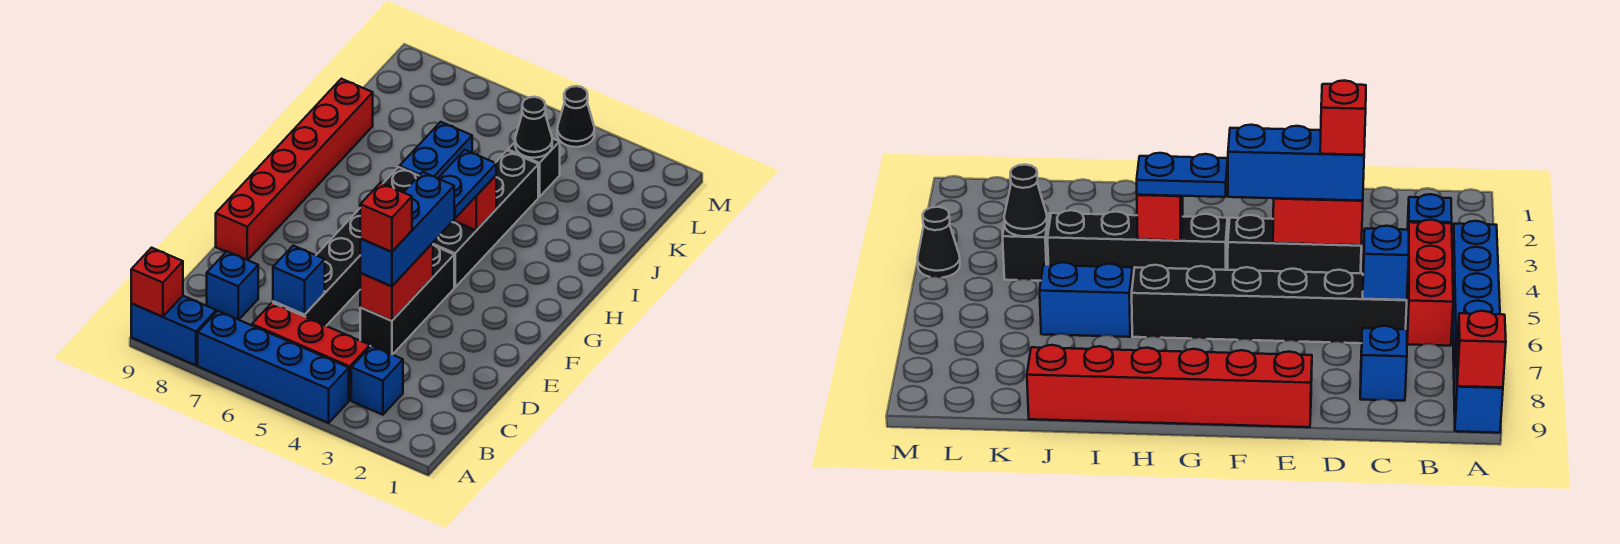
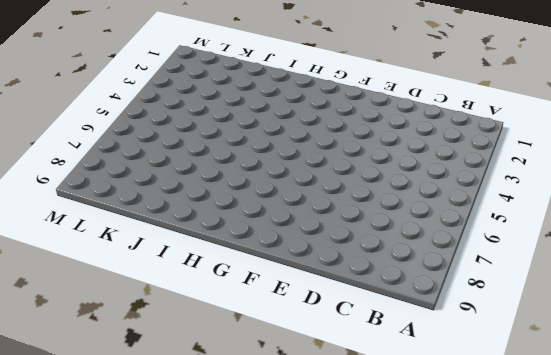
none -> blue 1x4 brick [198,311,349,423]
none -> blue 1x2 brick [131,296,216,365]
none -> blue 1x1 brick [351,346,403,415]

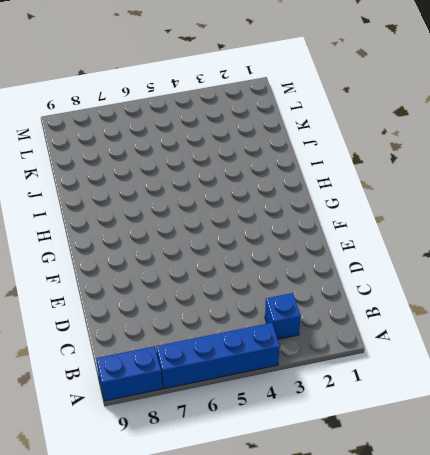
none -> red 1x3 brick [252,303,370,400]
none -> black 1x6 brick [273,167,418,326]
none -> blue 1x1 brick [207,251,258,320]

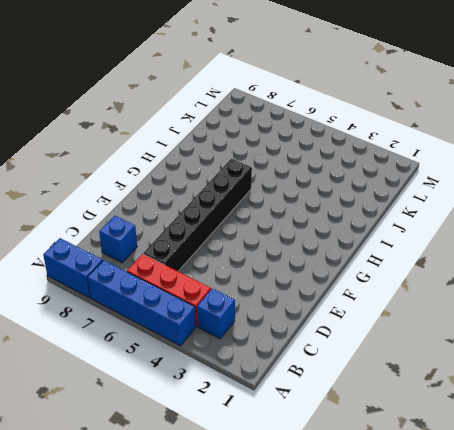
none -> black 1x3 brick [360,245,454,355]
none -> red 1x6 brick [216,79,373,260]
none -> black 1x4 brick [433,151,538,287]

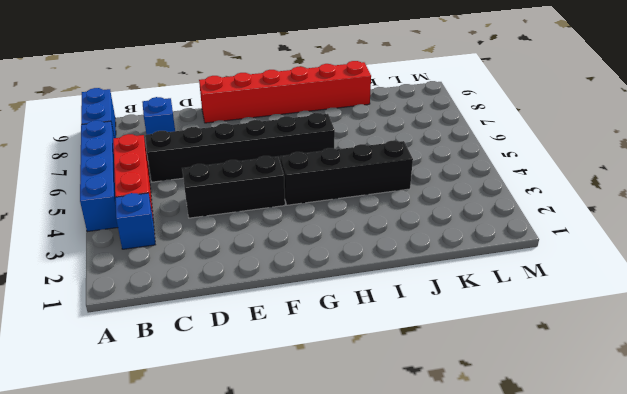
none -> blue 1x2 brick [399,122,472,178]
none -> black 1x1 brick [508,138,560,197]
none -> black 1x1 cone [557,86,595,147]

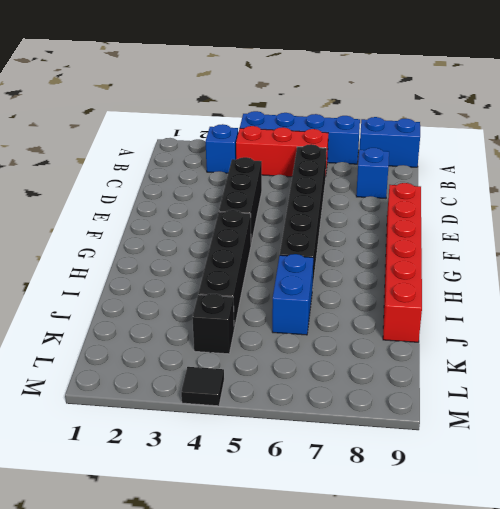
black 1x1 tile [181,367,224,406] -> black 1x1 cone [557,86,595,147]
none -> red 1x1 brick [131,248,183,317]
none -> blue 1x1 brick [273,246,325,315]
none -> red 1x2 brick [360,243,433,321]

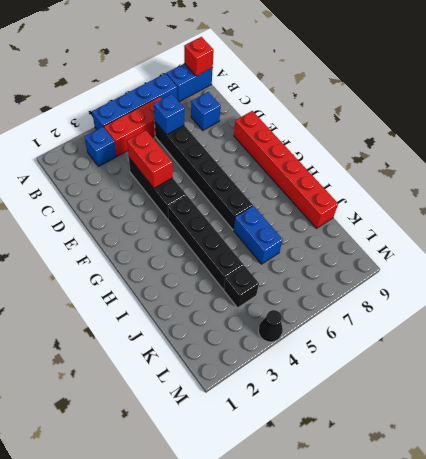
none -> red 1x1 brick [453,175,496,230]
none -> black 1x1 cone [515,97,552,158]
none -> blue 1x3 brick [360,172,454,286]

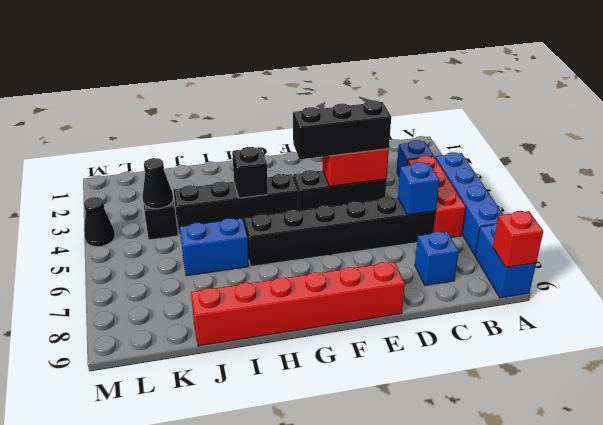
black 1x3 brick [293,100,391,159] -> blue 1x3 brick [360,172,454,286]
black 1x1 brick [232,147,268,198] -> red 1x1 brick [453,175,496,230]
none -> blue 1x2 plate [438,150,496,218]
none -> red 1x1 brick [360,183,412,252]

